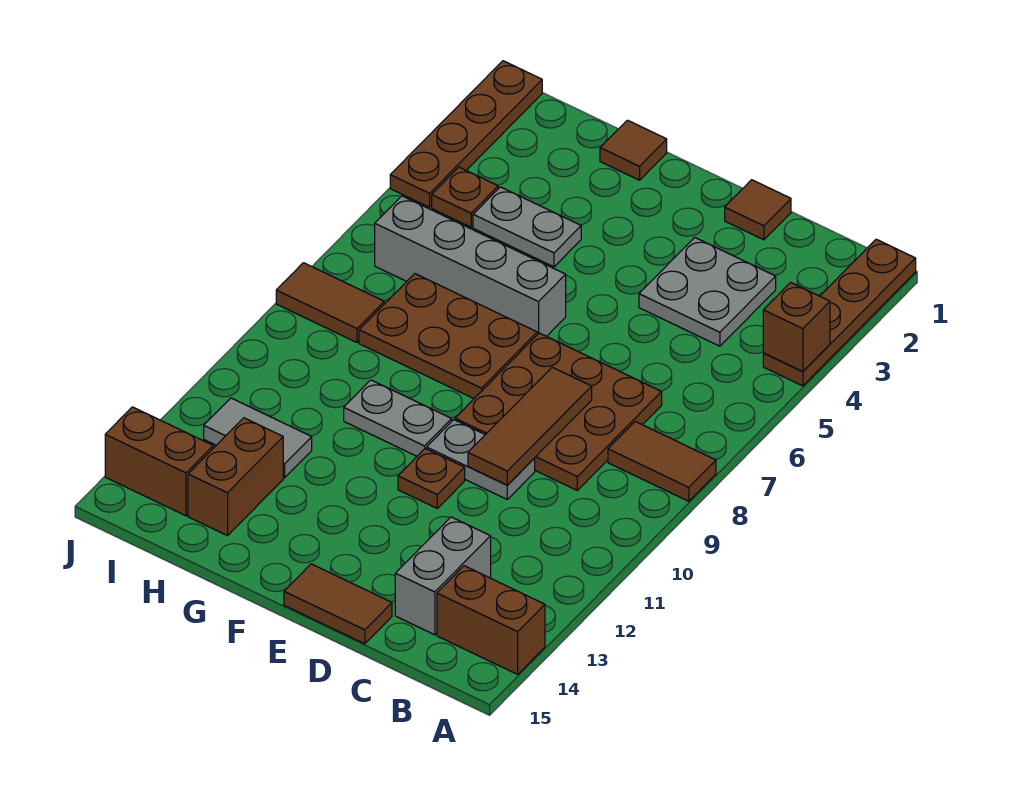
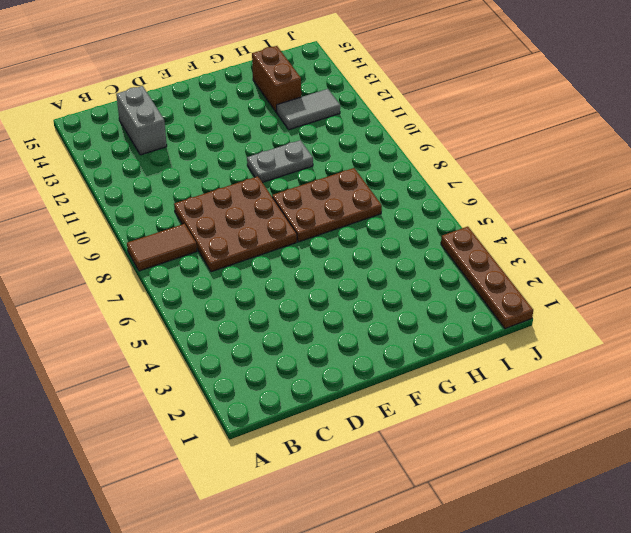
none -> brown 1x4 plate [763,239,916,386]
none -> brown 1x2 brick [437,566,545,674]
none -> grey 2x2 plate [639,237,776,346]

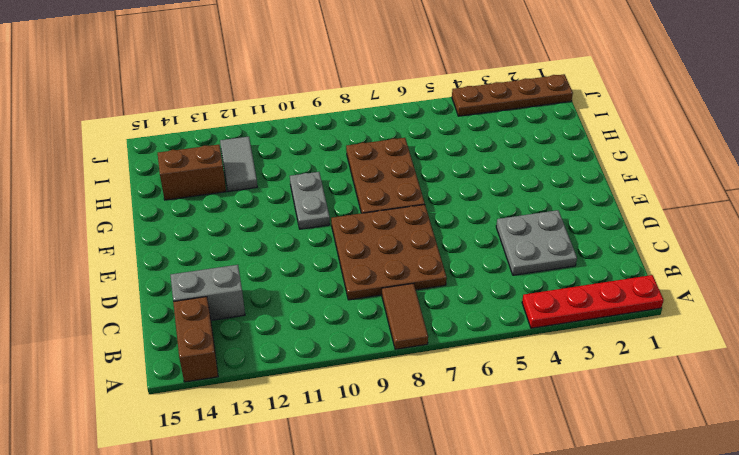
red 1x4 plate [522,275,664,328] -> brown 1x4 plate [763,239,916,386]
none -> brown 1x1 tile [725,180,791,240]
none -> grey 1x2 plate [427,420,535,499]
none -> brown 1x2 tile [284,564,392,644]

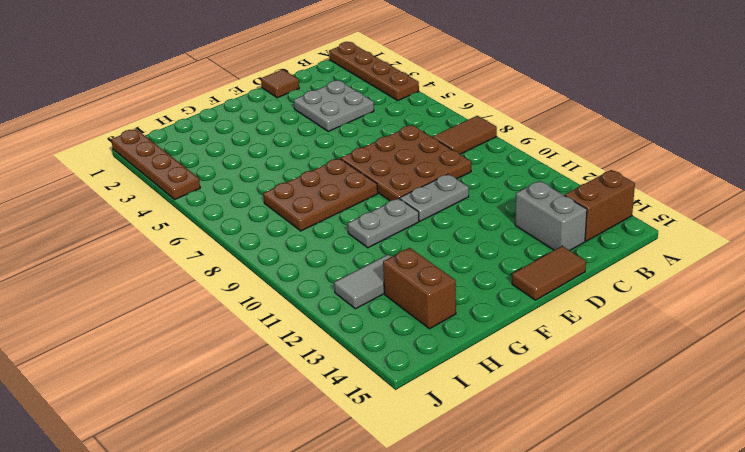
none -> brown 1x1 plate [398,449,465,508]
none -> grey 1x4 brick [375,196,566,336]
none -> brown 1x1 tile [600,120,667,180]

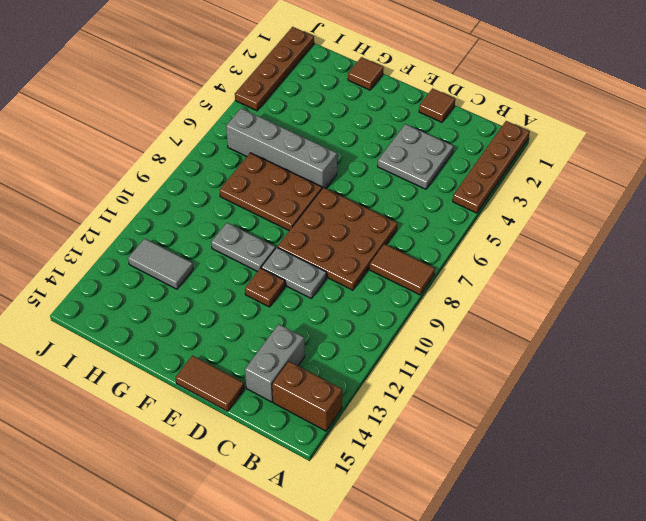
none -> grey 1x2 plate [473,187,581,267]
none -> brown 1x2 brick [188,418,283,536]
none -> brown 1x1 plate [432,167,498,227]

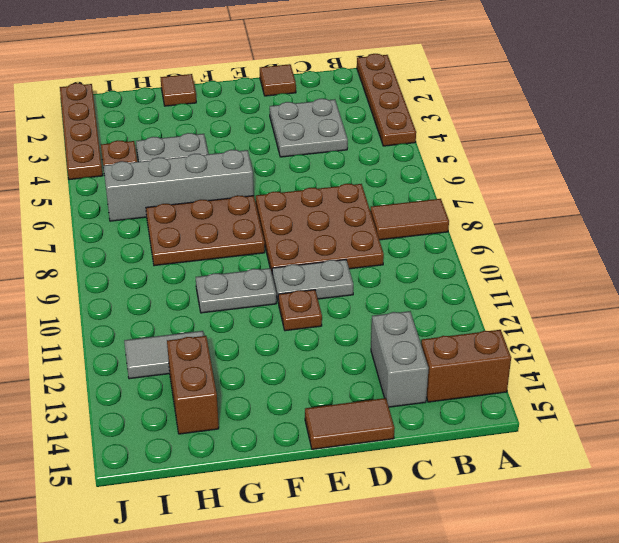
none -> brown 1x2 tile [276,263,384,342]
none -> brown 1x2 brick [105,407,213,516]
none -> brown 1x1 brick [763,283,830,371]

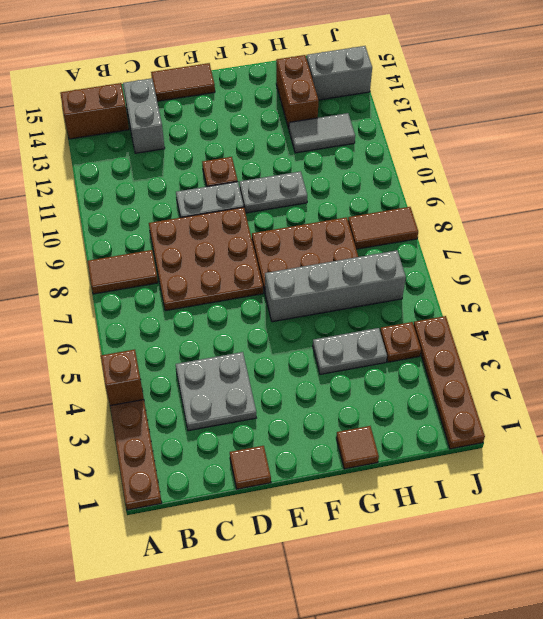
grey 1x2 brick [307,46,372,100] -> brown 1x2 brick [105,407,213,516]
none -> brown 1x3 tile [468,367,592,485]

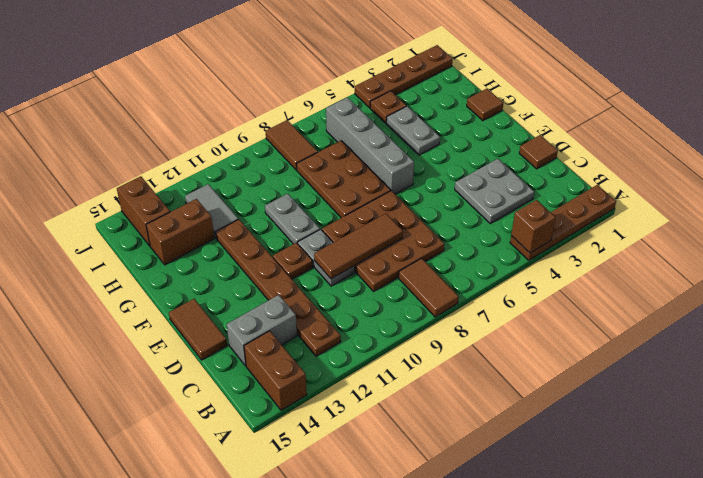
brown 1x6 plate [215,219,341,356] -> none

